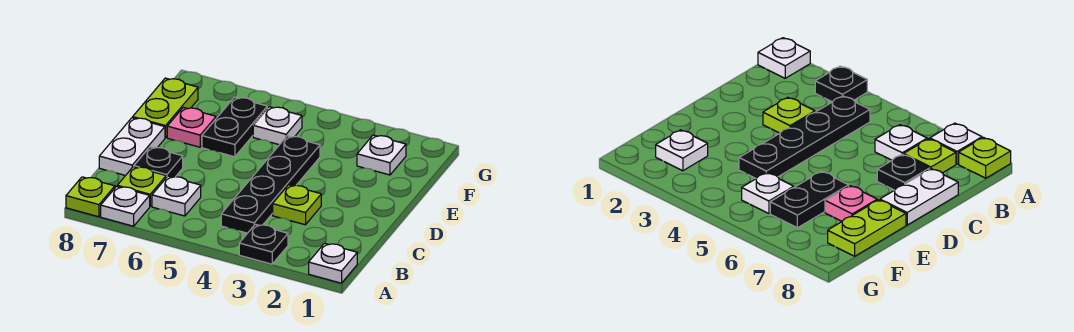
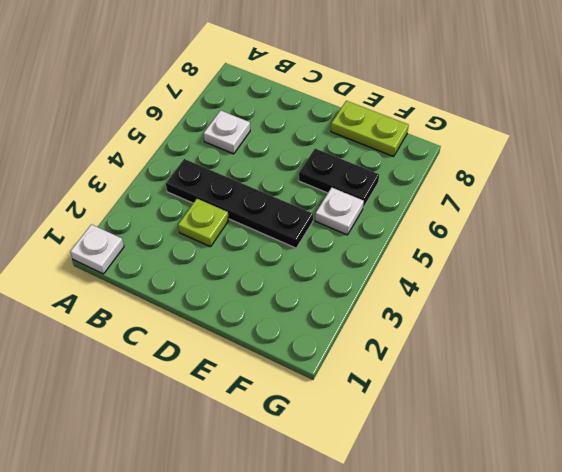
none -> black 1x1 plate [239,224,288,264]
none -> white 1x1 plate [101,186,150,226]
none -> lime 1x1 plate [66,177,115,217]

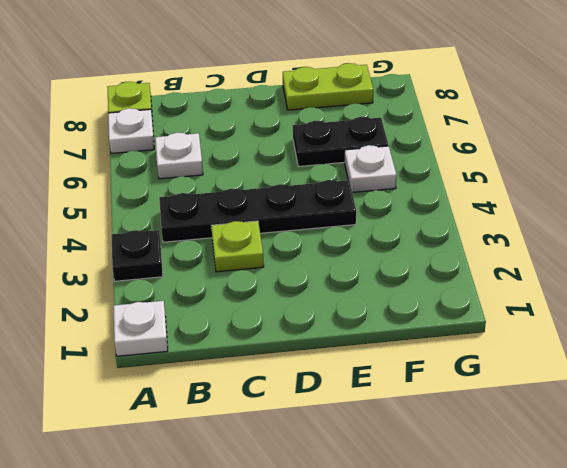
none -> lime 1x1 plate [117,167,166,206]
none -> black 1x1 plate [134,147,183,178]
none -> white 1x2 plate [99,118,165,176]

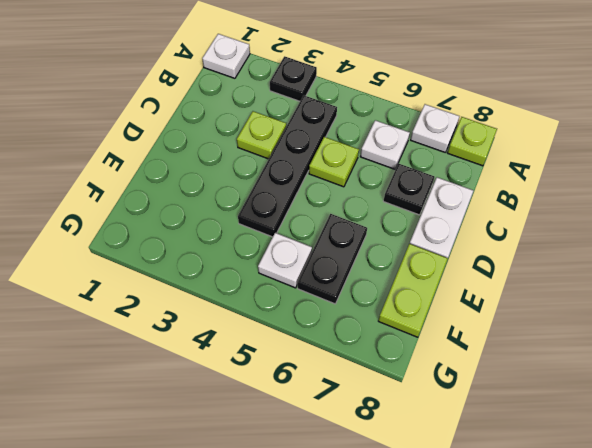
lime 1x1 plate [309,137,359,187] -> lime 1x1 plate moved to [117,167,166,206]
none -> pink 1x1 plate [167,107,216,147]
none -> white 1x1 plate [357,135,406,175]

